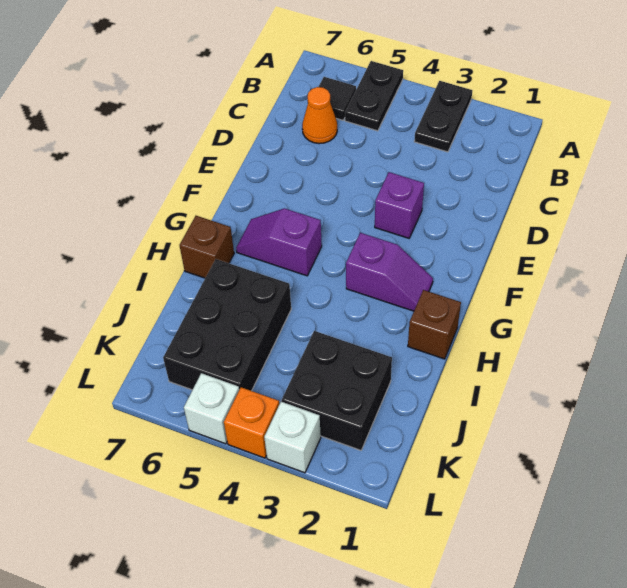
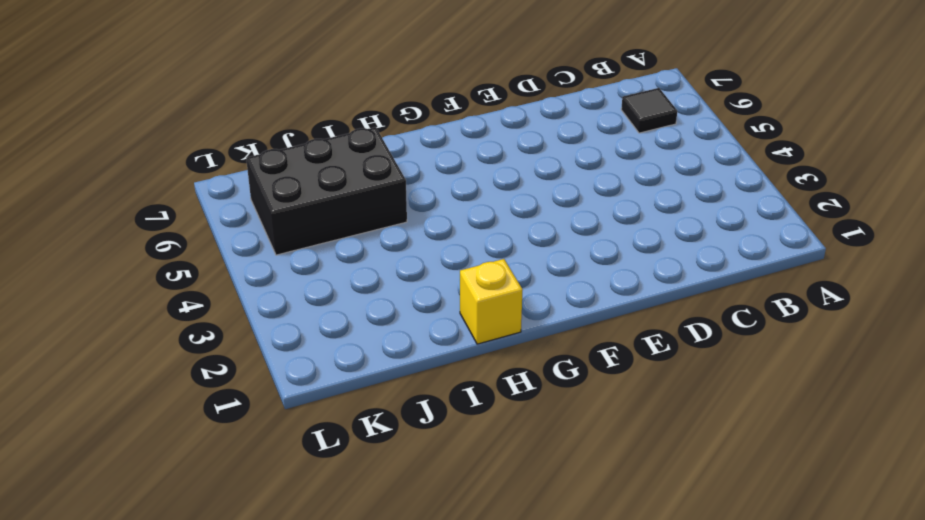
yellow 1x1 brick [460,259,523,344] -> brown 1x1 brick [408,290,461,359]
none -> black 1x2 plate [414,81,472,152]
none -> black 1x2 plate [345,61,403,131]
none -> orange 1x1 cone [302,87,337,144]

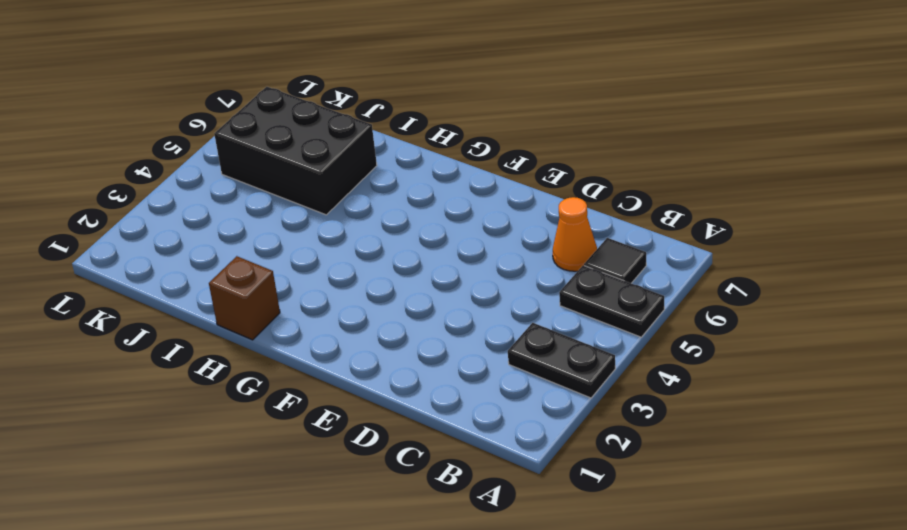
none -> purple 1x1 brick [375,172,424,238]
none -> purple 1x2 slope [346,233,433,311]
none -> purple 1x2 slope [236,208,322,276]

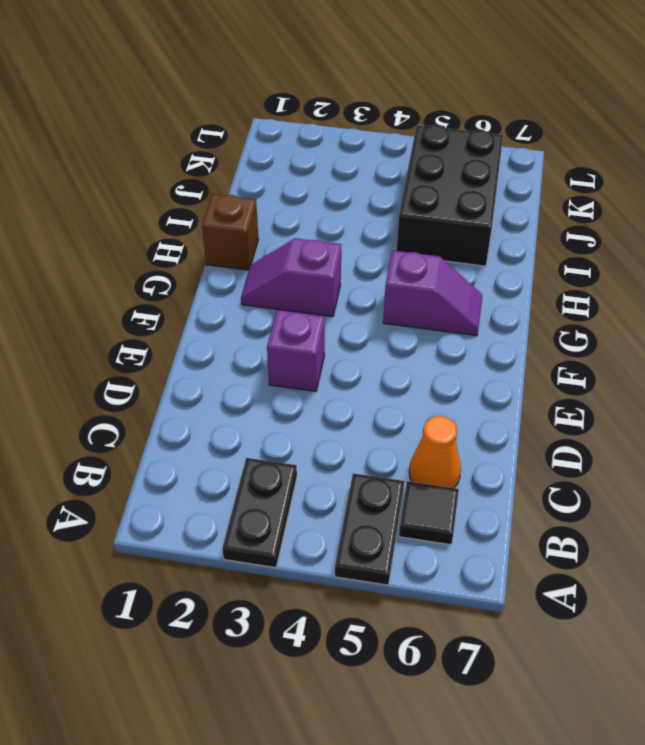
none -> brown 1x1 brick [179,216,234,278]
none -> black 2x2 brick [282,331,392,450]
none -> white 1x1 brick [264,402,321,473]

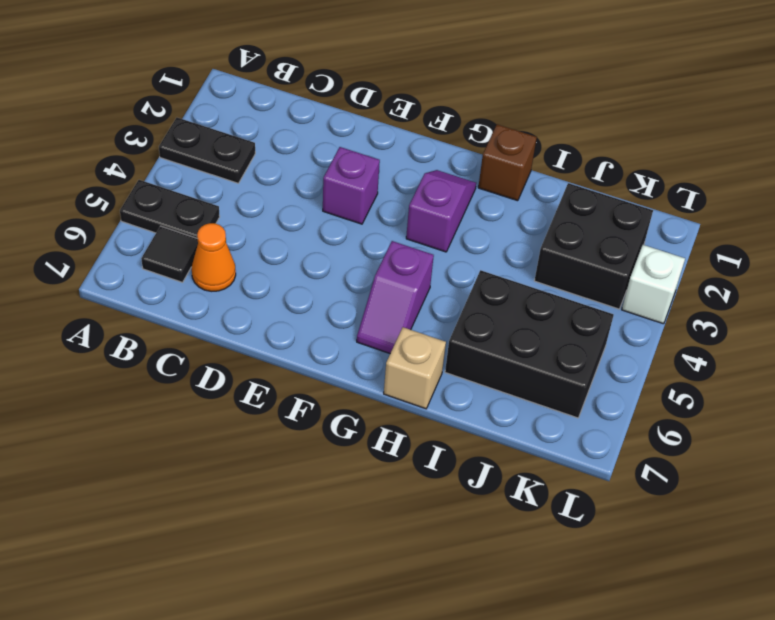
tan 1x1 brick [384,327,446,409] -> brown 1x1 brick [179,216,234,278]
none -> orange 1x1 brick [224,387,279,458]
none -> white 1x1 brick [184,373,239,444]

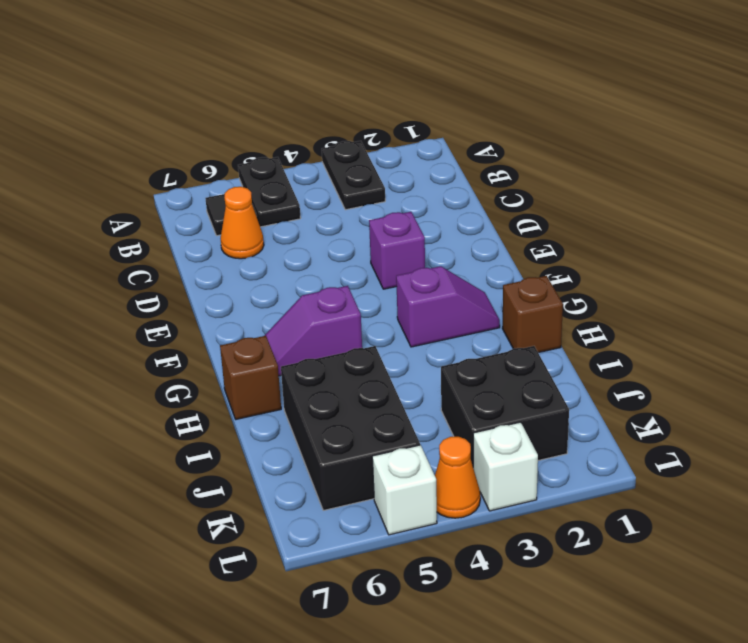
orange 1x1 cone [435,437,480,518] -> orange 1x1 brick [224,387,279,458]

